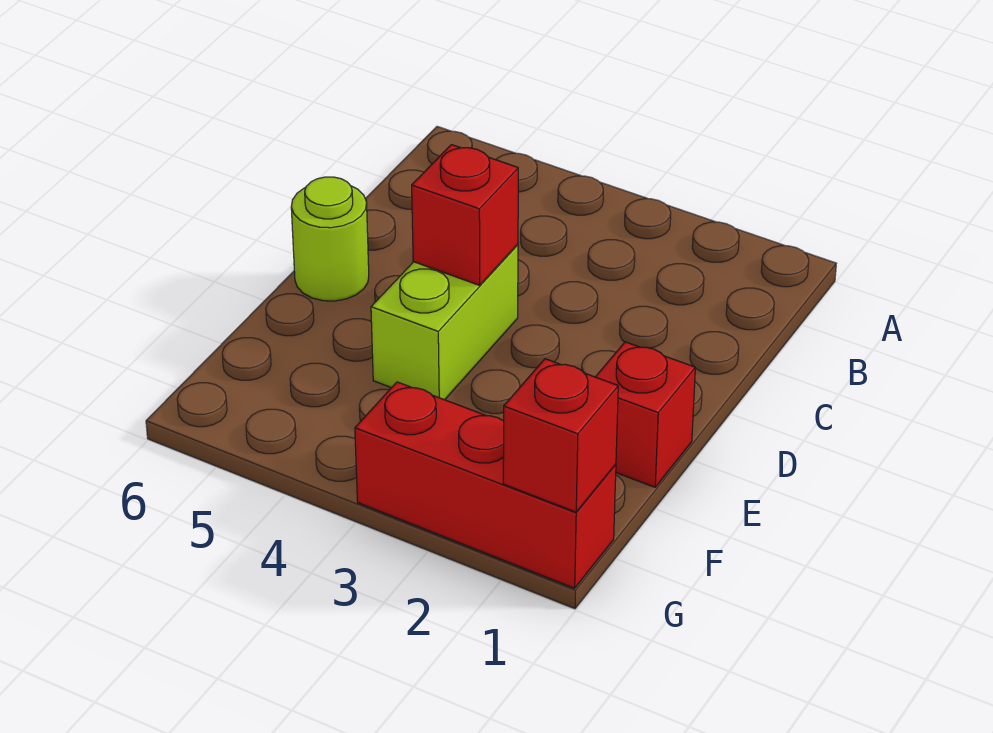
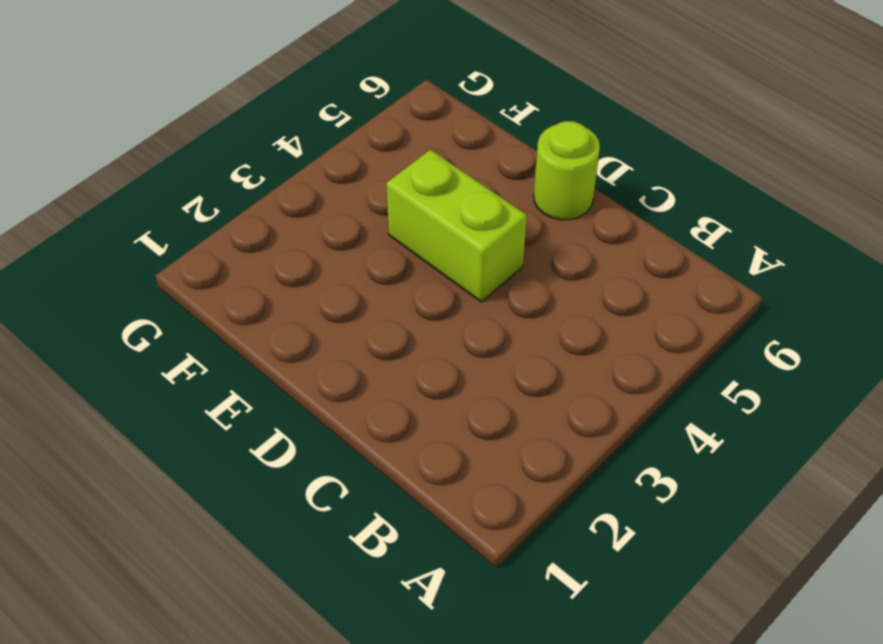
none -> red 1x1 brick [596,342,695,487]
none -> red 1x3 brick [355,382,616,588]

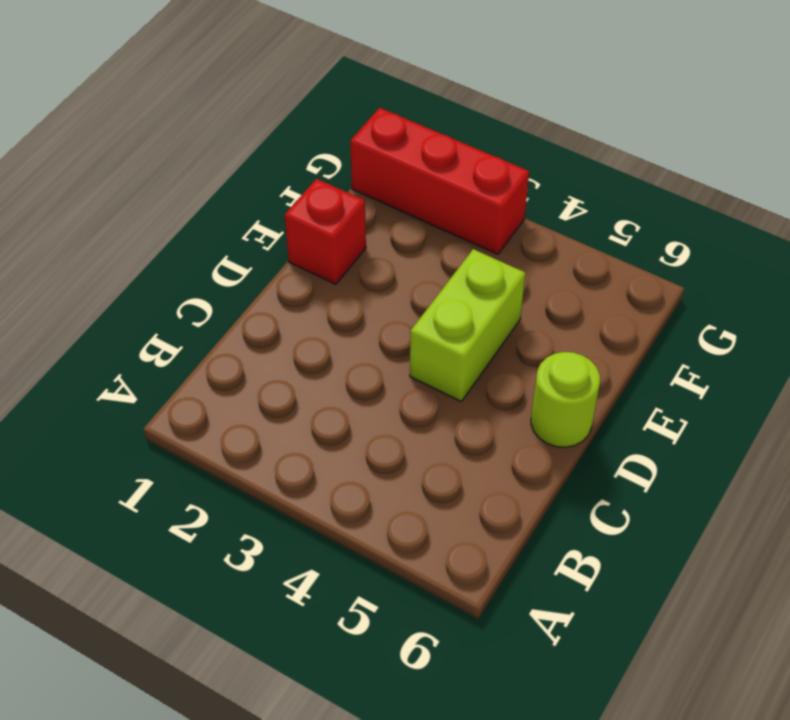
none -> red 1x1 brick [412,145,518,285]
none -> red 1x1 brick [503,359,618,512]

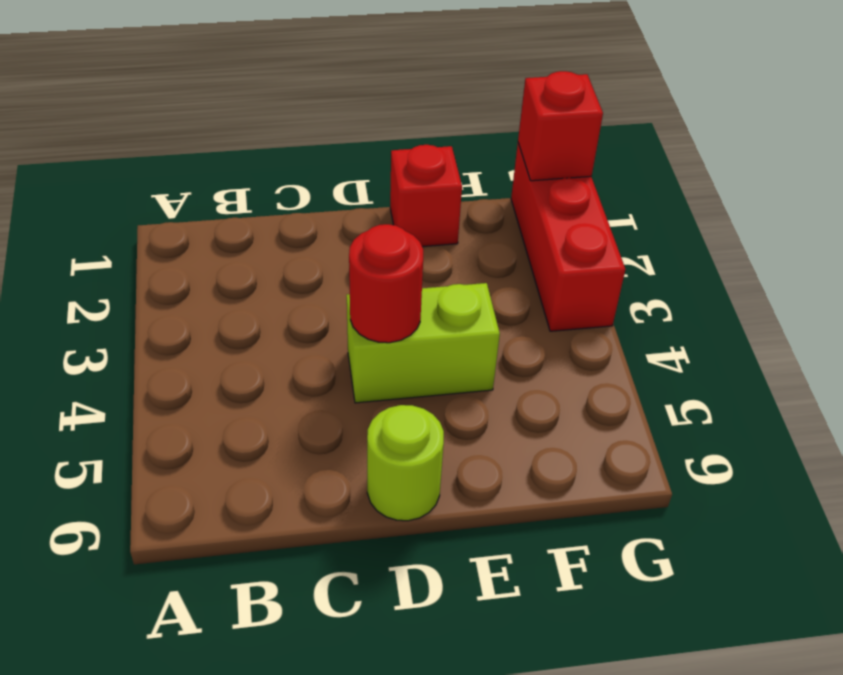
red 1x1 round brick [349,224,423,343] -> red 1x1 brick [412,145,518,285]

